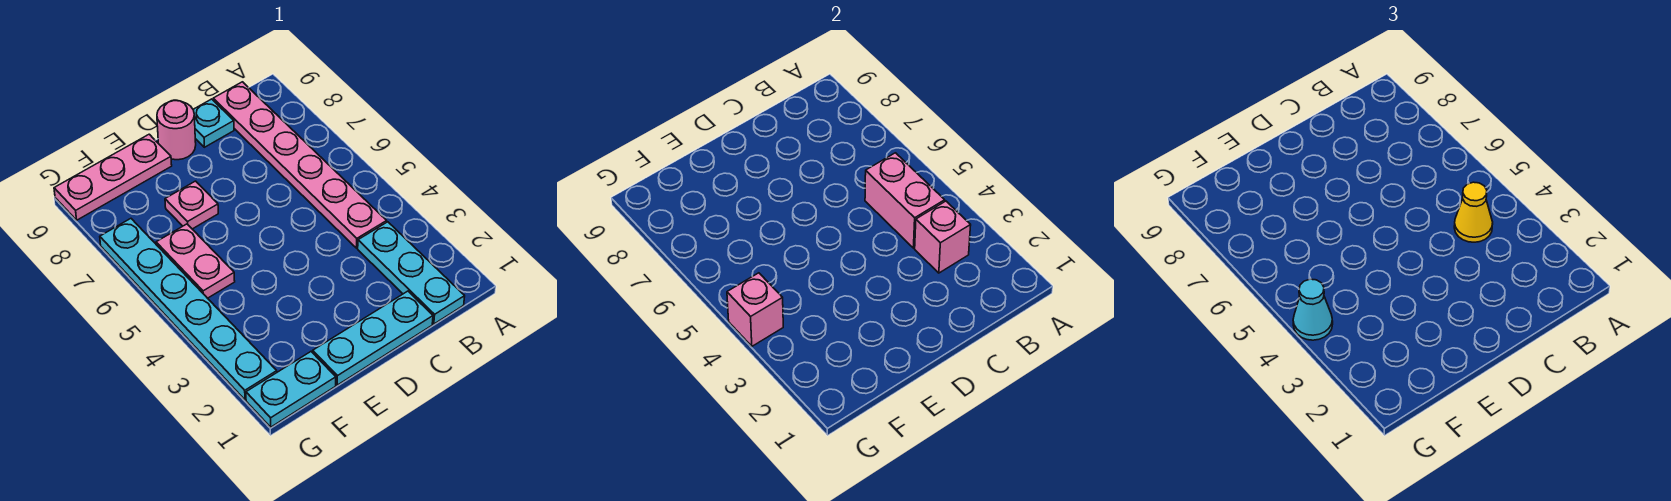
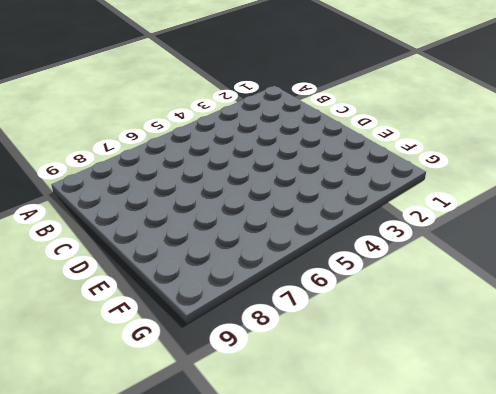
none -> cyan 1x3 plate [358,222,465,324]
none -> pink 1x6 plate [213,82,387,248]
none -> cyan 1x3 plate [313,291,433,385]

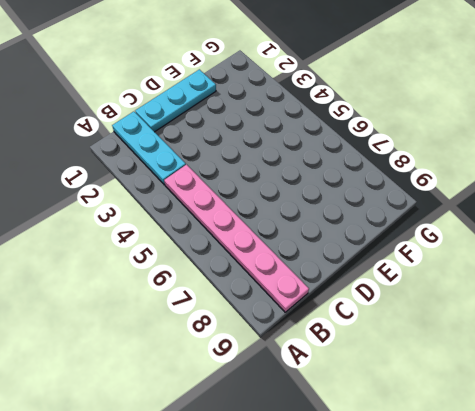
none -> cyan 1x1 plate [193,99,234,147]
none -> pink 1x1 round brick [157,101,196,160]
none -> pink 1x1 plate [165,181,218,229]

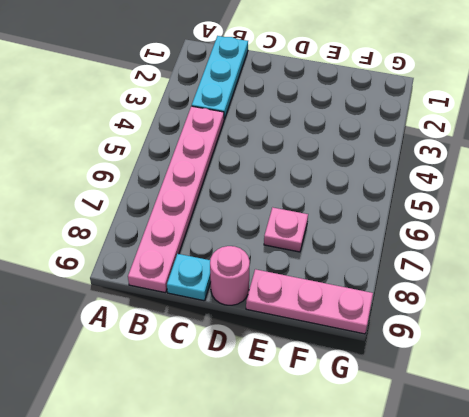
none -> cyan 1x3 plate [313,291,433,385]
none -> cyan 1x2 plate [246,352,336,427]
none -> pink 1x2 plate [156,224,235,298]

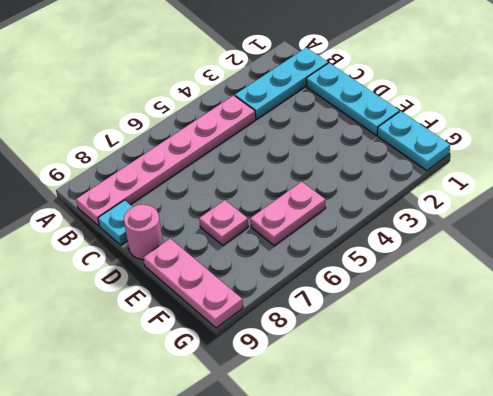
none -> cyan 1x6 plate [100,219,277,400]
none -> pink 1x1 brick [915,201,971,273]
none -> pink 1x2 brick [865,153,945,248]

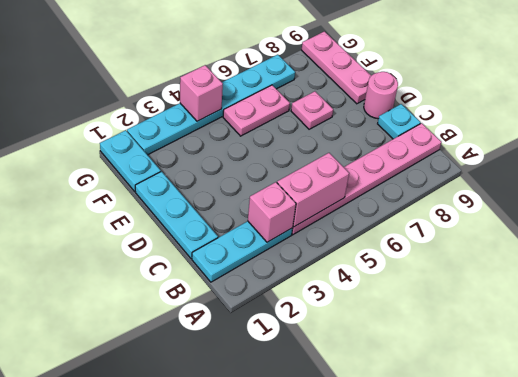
none -> yellow 1x1 cone [1454,182,1493,242]
none -> cyan 1x1 cone [1293,279,1333,340]

